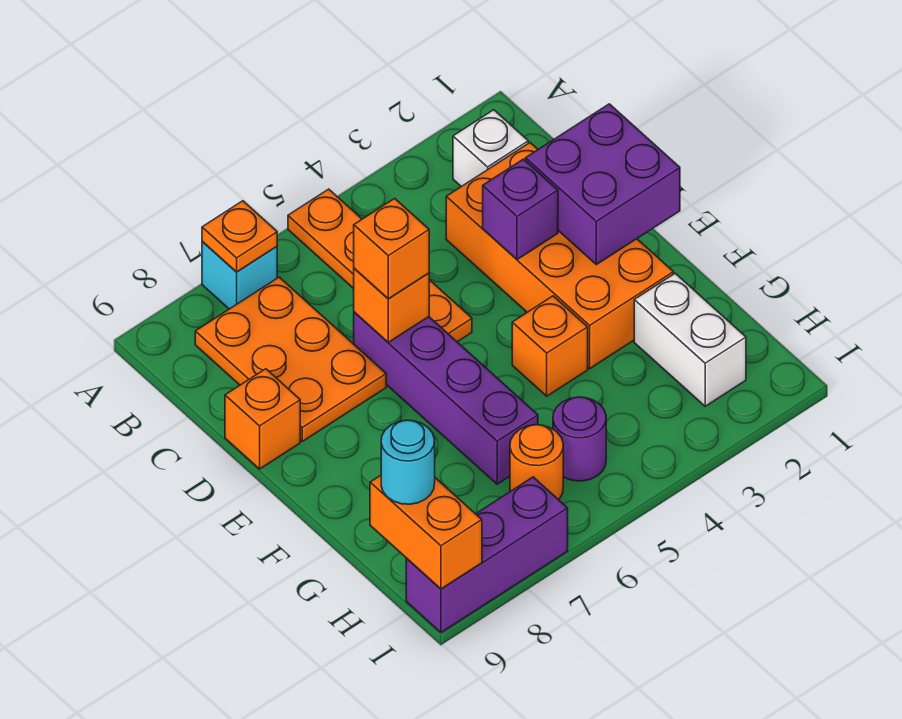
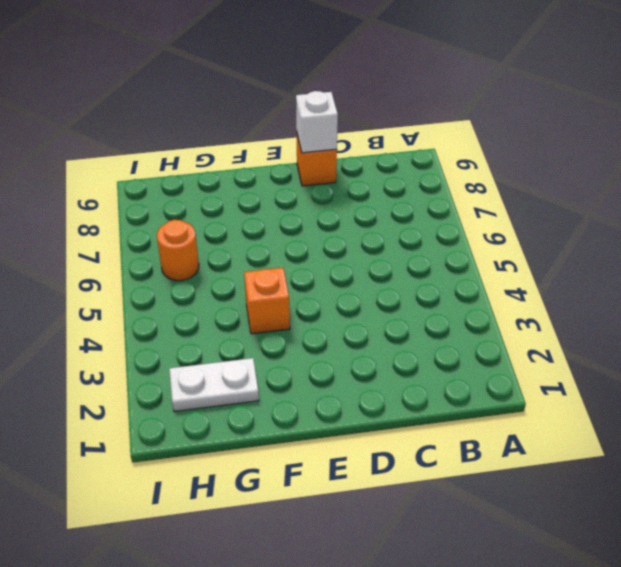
white 1x1 brick [296,91,338,153] -> white 1x1 brick moved to [453,110,528,187]
white 1x2 plate [169,358,259,412] -> white 1x2 brick [634,273,746,406]
none -> orange 1x4 plate [288,189,472,342]
none -> cyan 1x1 brick [202,241,277,309]
none -> orange 2x3 plate [195,277,386,441]

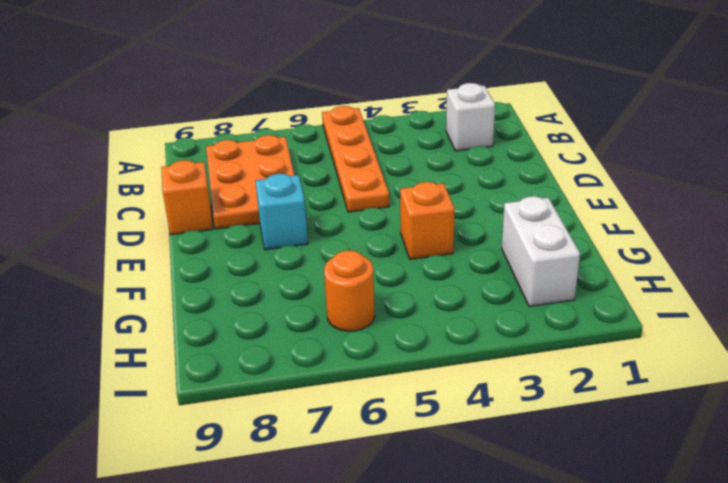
cyan 1x1 brick [255,174,308,250] -> cyan 1x1 brick moved to [202,241,277,309]
none -> orange 2x4 brick [446,143,674,368]
none -> purple 1x4 brick [354,312,538,484]
none -> purple 1x1 round brick [553,397,606,481]

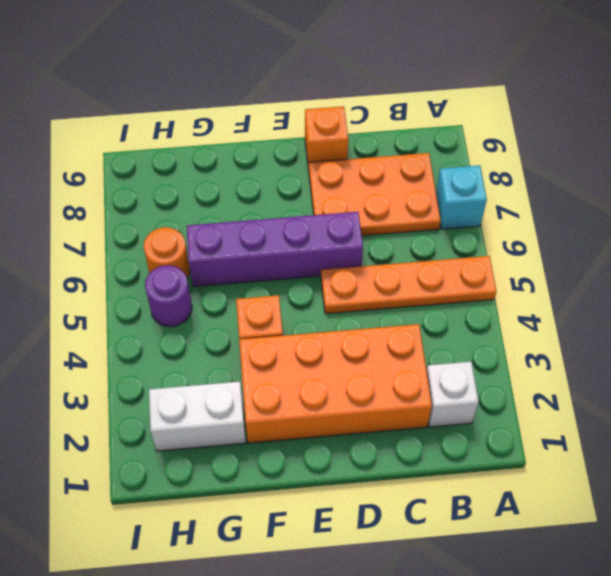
none -> purple 1x3 brick [406,477,568,633]
none -> orange 1x1 plate [202,201,277,272]
none -> purple 2x2 brick [526,104,680,265]

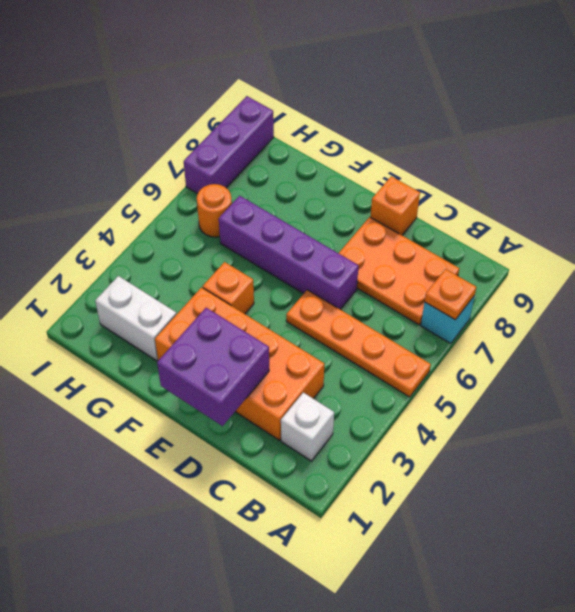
none -> purple 1x1 round brick [553,397,606,481]
none -> purple 1x1 brick [483,159,558,260]
none -> orange 1x1 brick [354,268,429,342]

